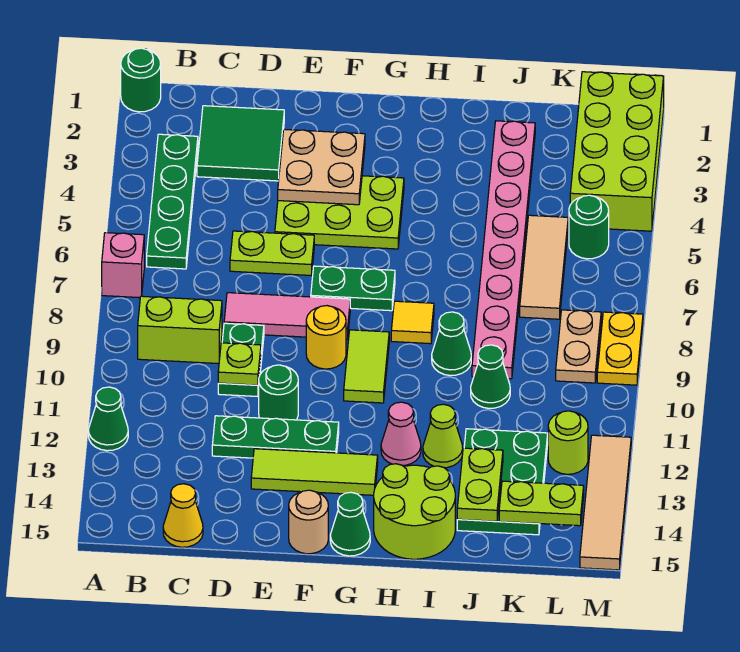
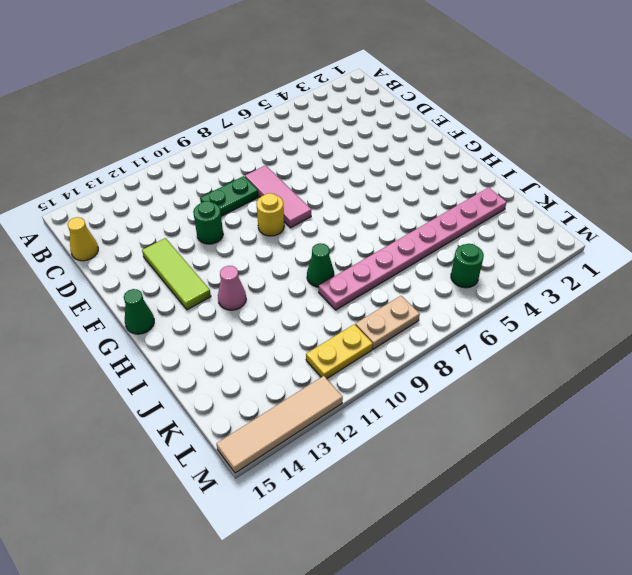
yellow 1x2 plate [306,324,373,379] -> yellow 1x2 plate moved to [597,312,643,385]
none -> green 1x1 round brick [121,48,161,112]
none -> pink 1x1 brick [102,233,144,298]
none -> green 1x1 cone [88,387,128,451]
none -> green 1x4 plate [147,134,198,269]

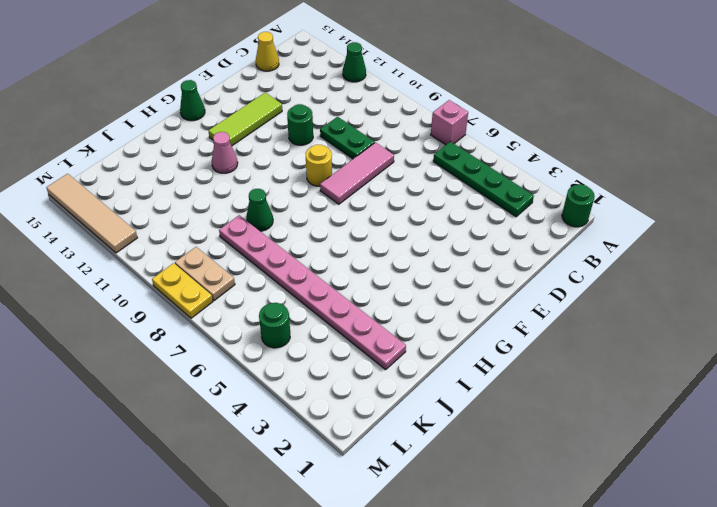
none -> lime 1x2 brick [138,296,222,364]
none -> green 2x2 tile [197,106,284,181]
none -> lime 1x2 plate [230,231,314,275]
none -> green 1x3 plate [212,416,339,458]

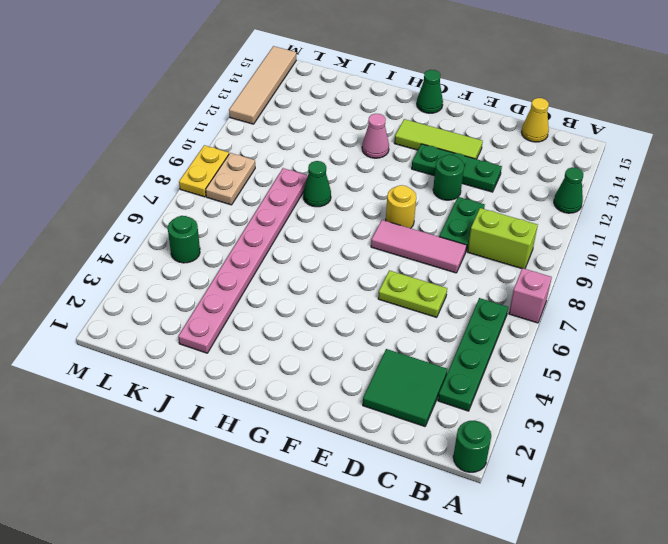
none -> lime 2x3 plate [275,176,404,249]
none -> green 1x2 plate [311,266,395,311]
none -> tan 1x1 round brick [289,490,328,554]
none -> lime 1x2 tile [344,330,389,403]

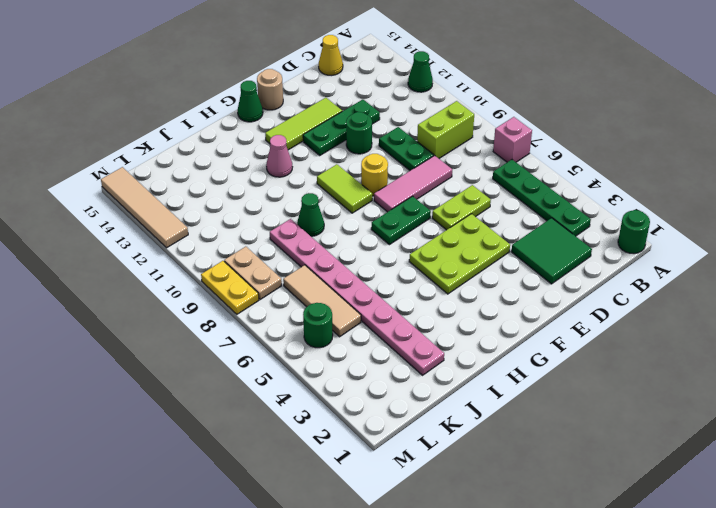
none -> yellow 1x1 tile [391,301,434,344]
none -> lime 2x2 round brick [374,464,455,559]
none -> lime 1x1 cone [423,404,463,468]
none -> green 1x1 cone [471,345,510,408]

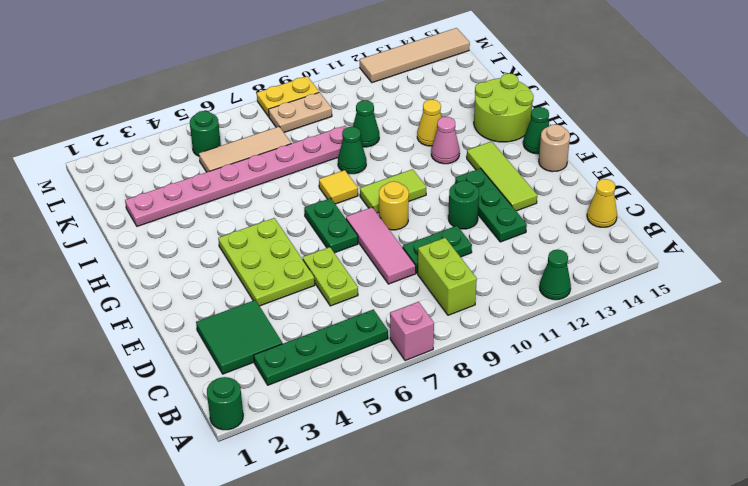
yellow 1x1 cone [417,100,442,146] -> lime 1x1 cone [423,404,463,468]
none -> green 2x3 plate [457,429,548,535]
none -> lime 2x4 brick [570,72,664,231]
none -> lime 1x1 round brick [548,411,588,474]
none -> lime 1x1 plate [218,343,261,385]

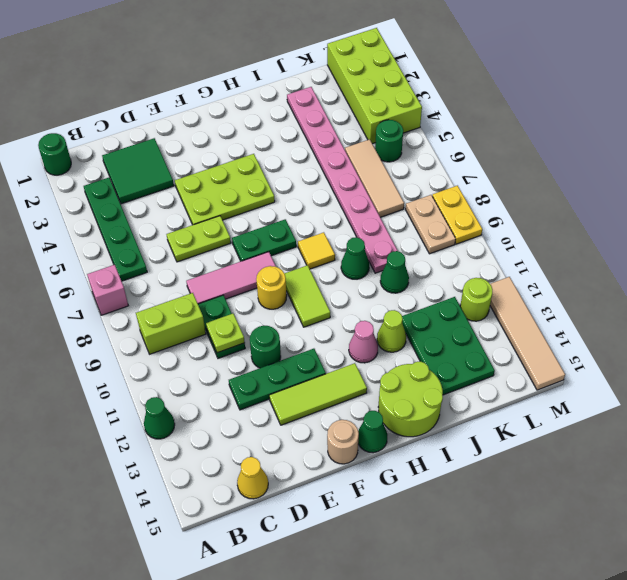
none -> tan 2x2 plate [278,129,365,205]
none -> lime 1x2 plate [457,448,503,521]
none -> lime 1x2 plate [499,481,584,526]

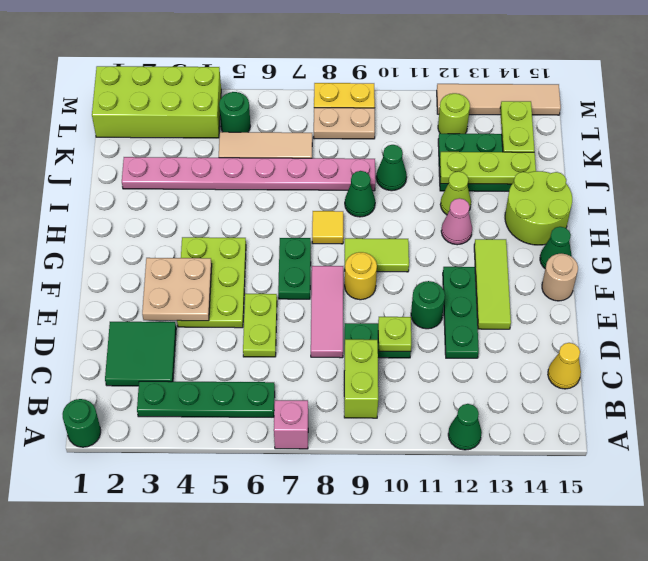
lime 1x3 plate [440,152,536,184] -> lime 1x2 plate [457,448,503,521]

